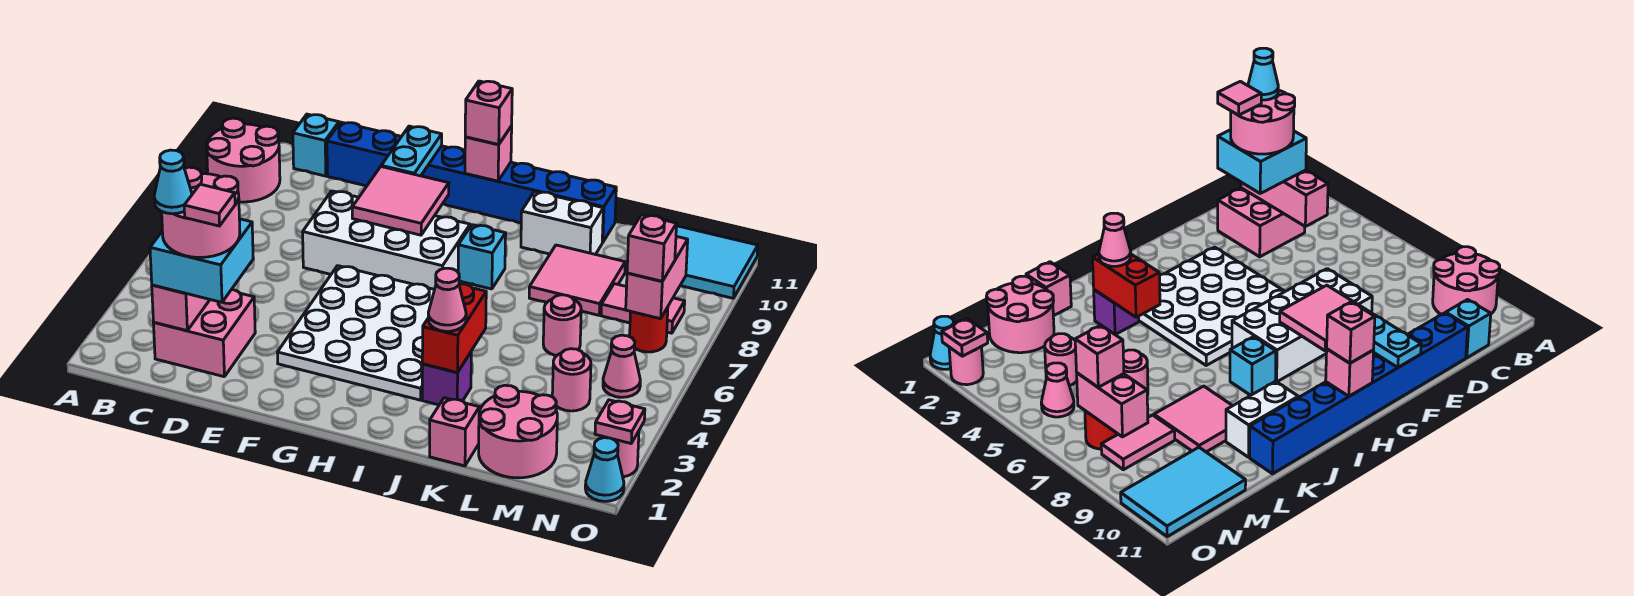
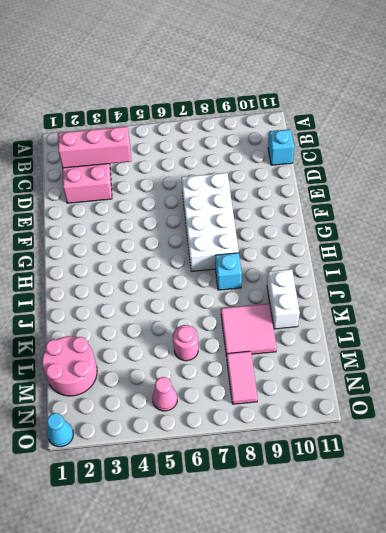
none -> pink 2x2 round brick [207,118,280,202]
none -> blue 1x8 brick [327,122,616,243]
none -> white 4x4 plate [277,266,435,400]
none -> purple 1x1 brick [422,352,471,405]

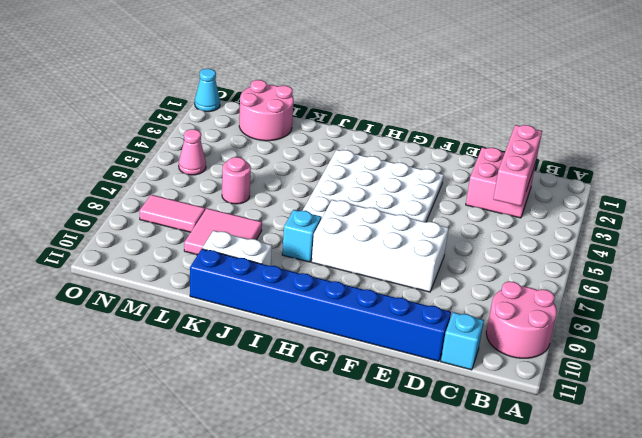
none -> purple 1x1 brick [422,352,471,405]
none -> pink 1x1 brick [430,398,479,466]
none -> pink 1x1 round brick [552,349,591,411]
none -> cyan 2x3 tile [676,226,758,298]

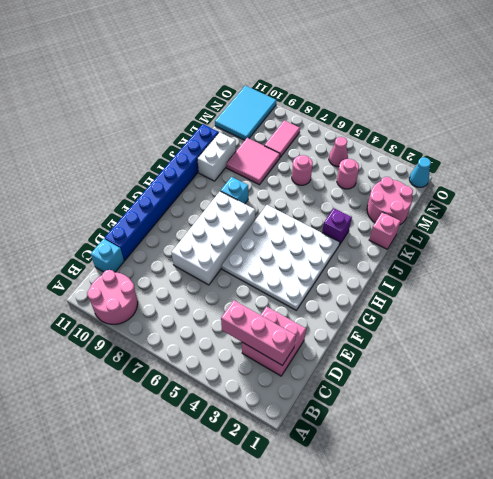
none -> red 1x1 round brick [630,307,668,352]
none -> pink 1x1 round brick [600,431,639,477]
none -> pink 2x2 tile [352,167,449,235]
none -> cyan 1x2 plate [381,126,442,176]

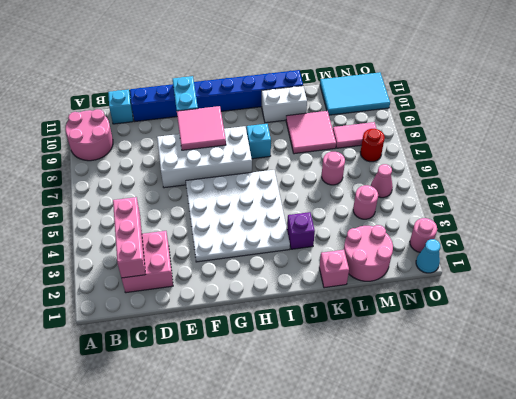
none -> pink 1x1 brick [465,126,512,181]
none -> red 1x2 brick [422,284,486,372]
none -> pink 1x2 brick [626,236,688,319]
none -> pink 1x1 plate [595,400,645,443]

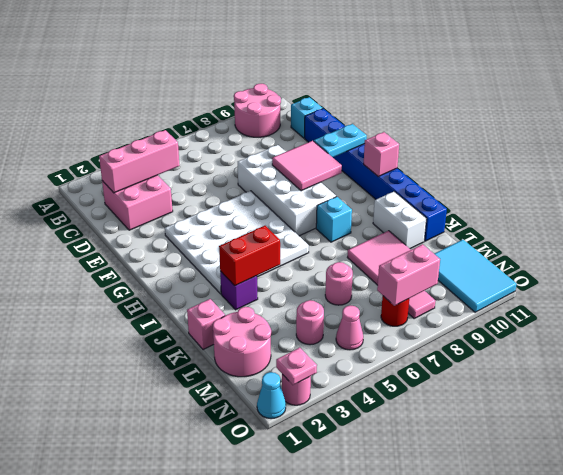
none -> cyan 2x2 brick [150,219,253,302]
none -> pink 1x1 brick [465,81,512,144]
none -> pink 1x1 cone [428,268,466,331]
none -> pink 1x1 brick [627,215,677,281]

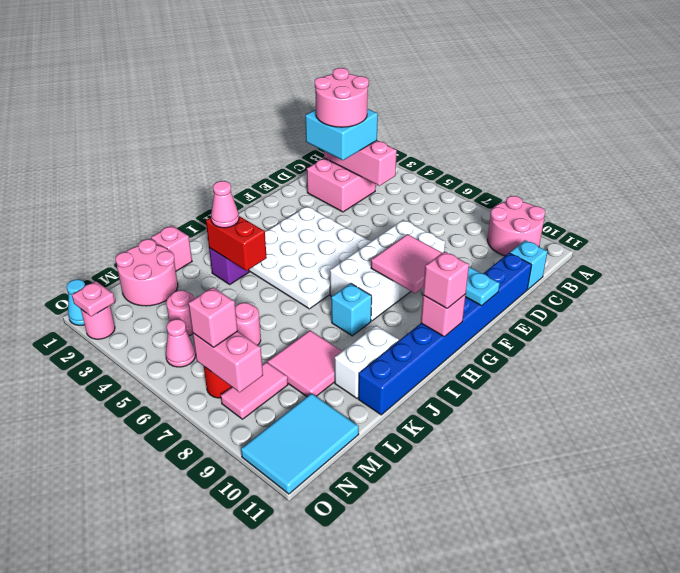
none -> cyan 1x1 cone [154,150,192,214]
none -> pink 1x1 tile [184,184,235,226]

